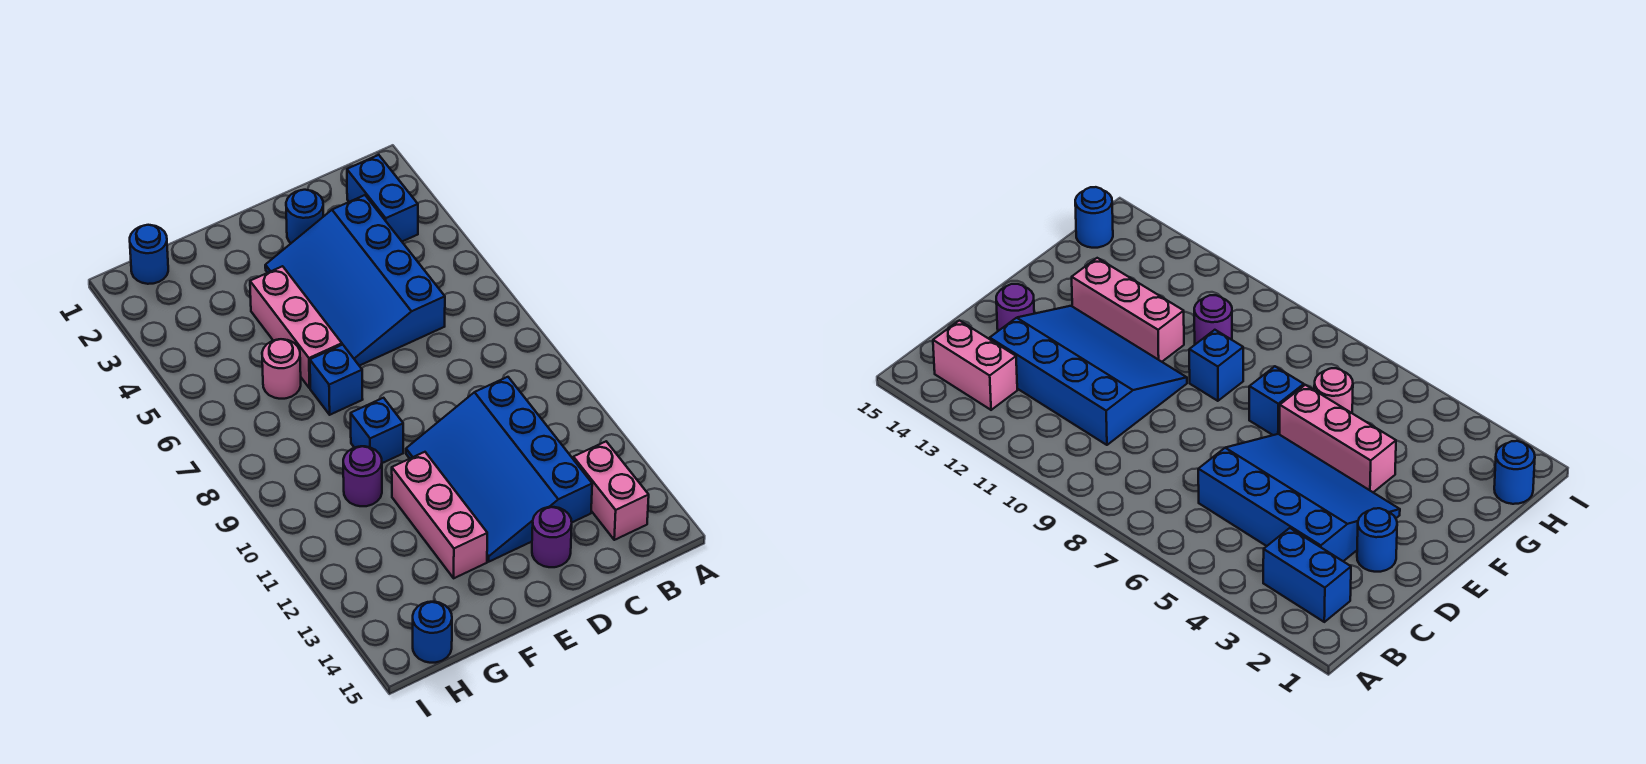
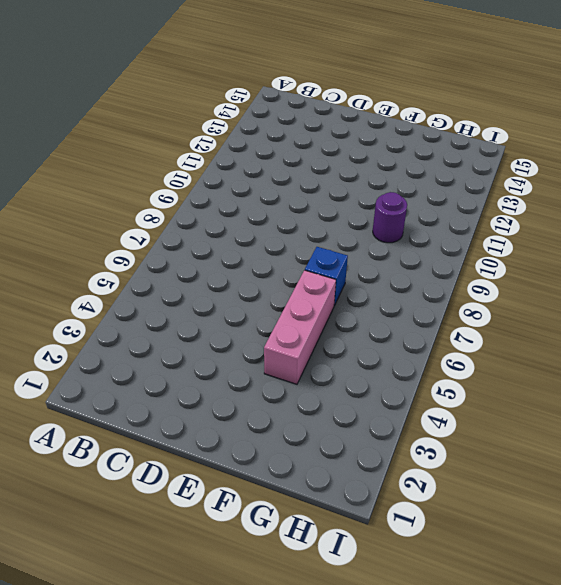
none -> blue 1x2 brick [347,155,418,241]
none -> pink 1x2 brick [573,442,649,540]
none -> blue 3x4 slope [265,195,445,366]

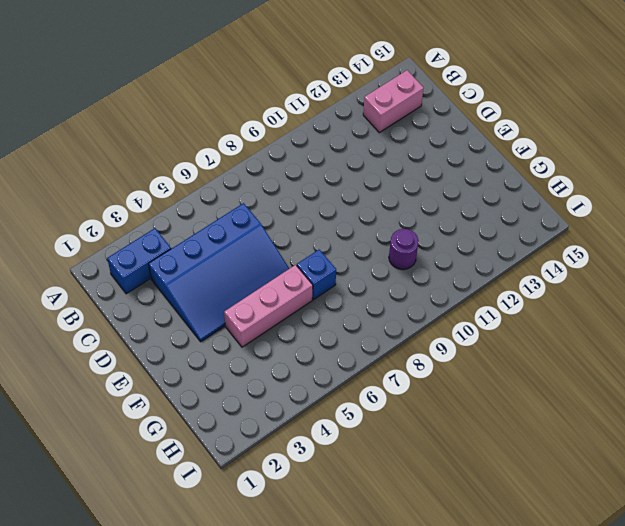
none -> blue 3x4 slope [406,377,592,562]
none -> blue 1x1 round brick [286,190,323,243]
none -> purple 1x1 round brick [532,507,572,567]

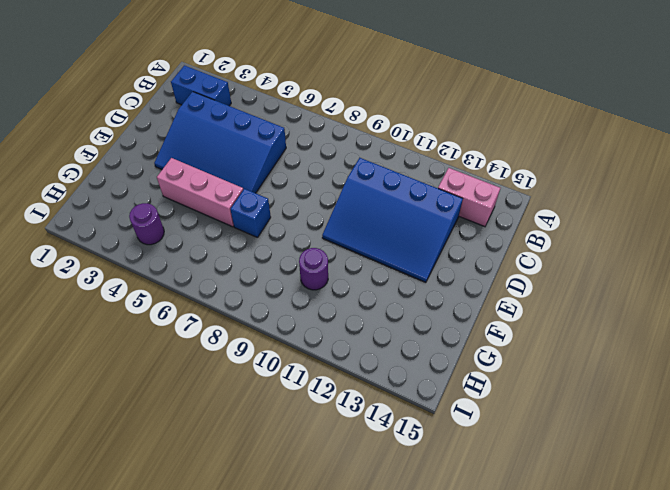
purple 1x1 round brick [129,203,164,245] -> purple 1x1 round brick moved to [532,507,572,567]
none -> blue 1x1 round brick [286,190,323,243]
none -> blue 1x1 brick [351,398,403,463]
none -> pink 1x3 brick [392,452,487,578]

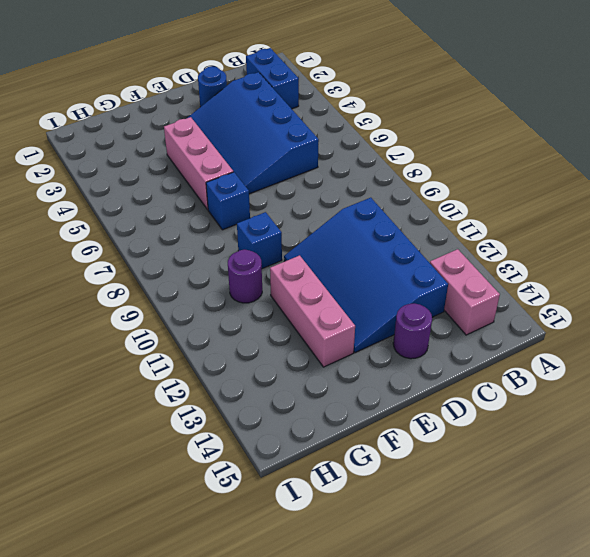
none -> pink 1x1 round brick [262,339,301,399]
none -> blue 1x1 round brick [130,225,168,284]
none -> blue 1x1 round brick [413,602,452,663]

